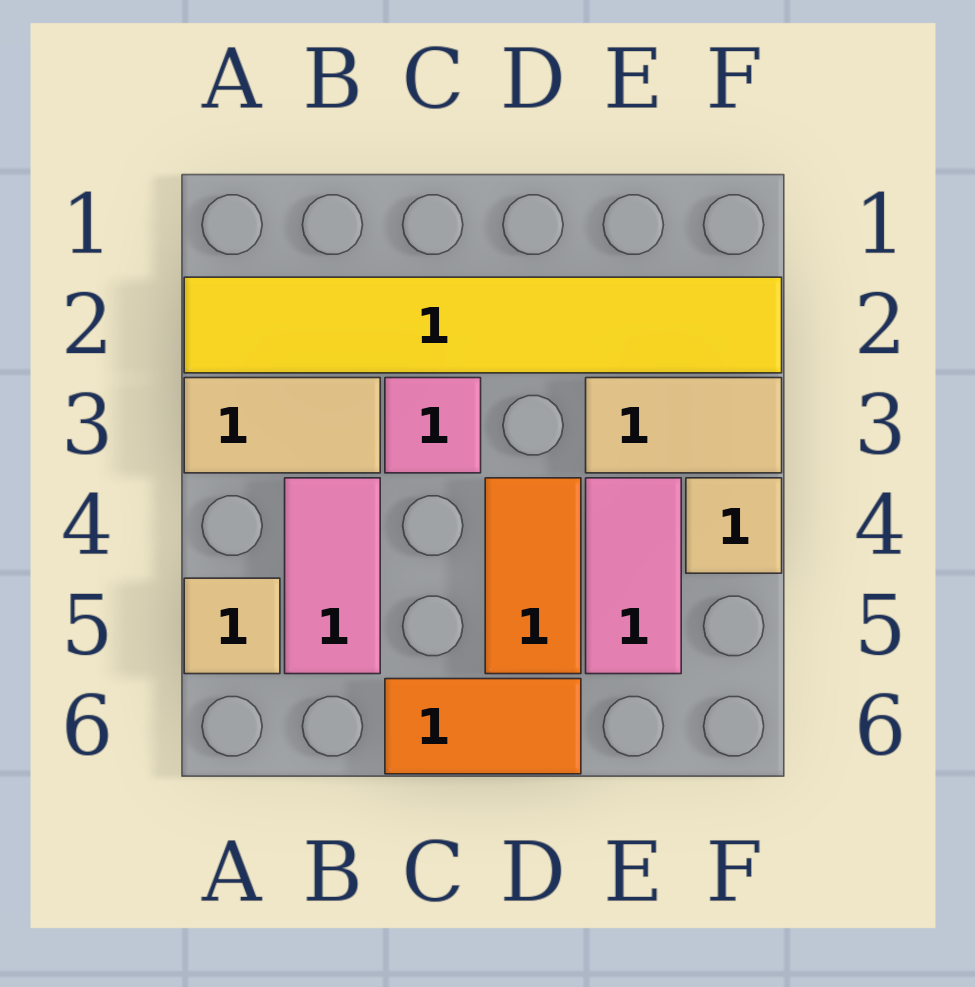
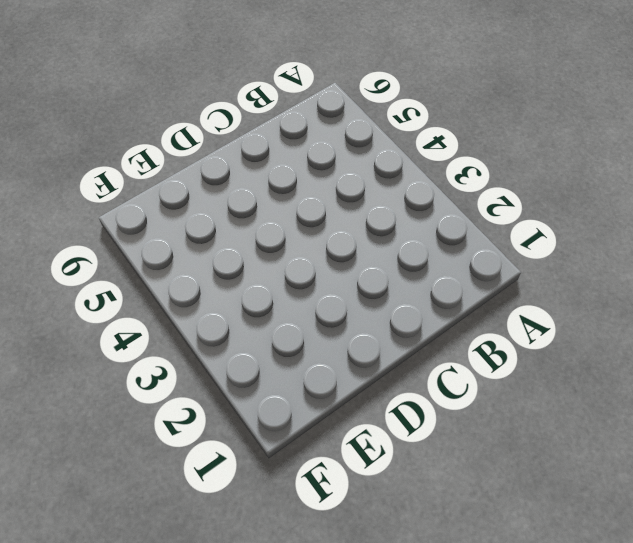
none -> yellow 1x6 tile [184,277,782,373]
none -> tan 1x2 tile [184,378,380,473]

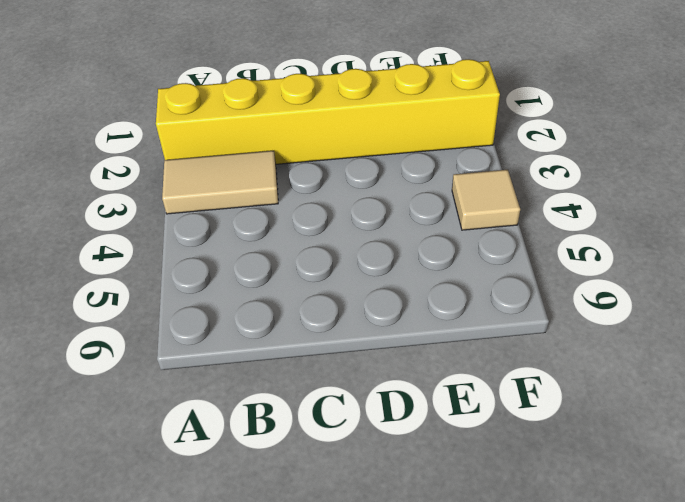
yellow 1x6 brick [156,59,500,164] -> yellow 1x6 tile [184,277,782,373]
none -> tan 1x1 tile [184,578,280,674]
none -> pink 1x2 tile [285,478,380,674]

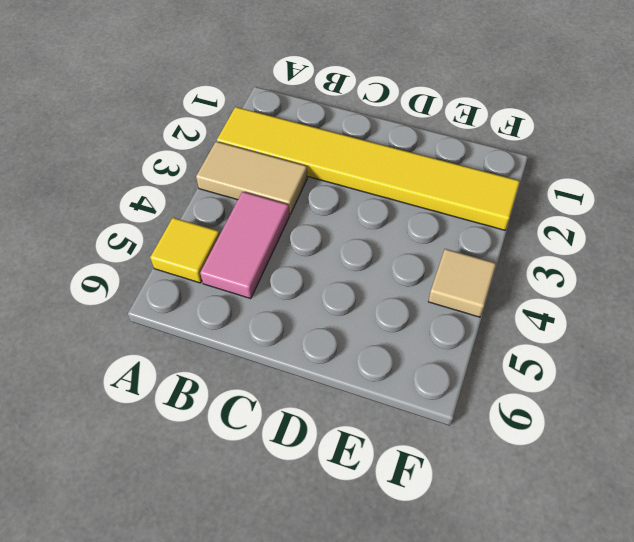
yellow 1x1 tile [150,218,220,283] -> tan 1x1 tile [184,578,280,674]
none -> pink 1x1 tile [385,378,481,473]
none -> orange 1x2 tile [385,679,581,774]

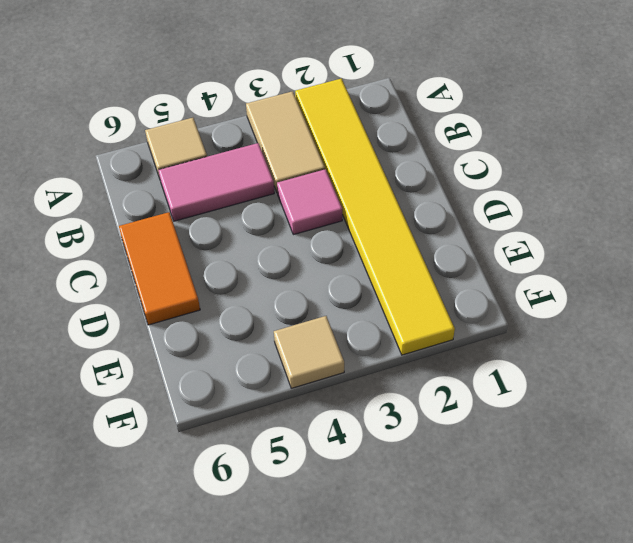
none -> orange 1x2 tile [485,478,581,674]
none -> tan 1x2 tile [586,378,782,473]

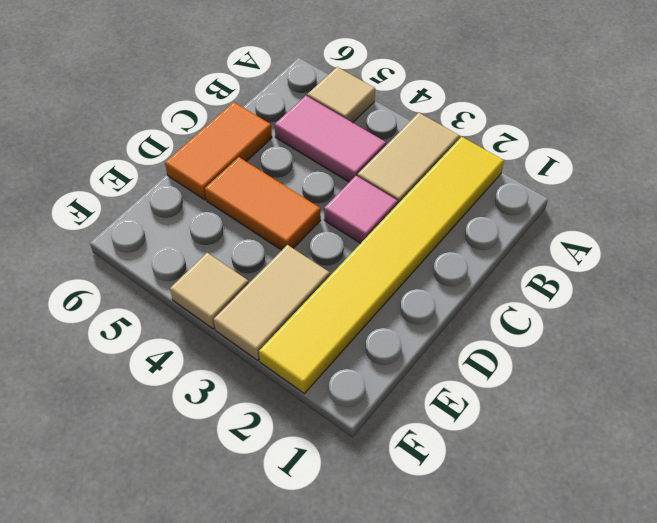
none -> pink 1x2 tile [586,478,681,674]

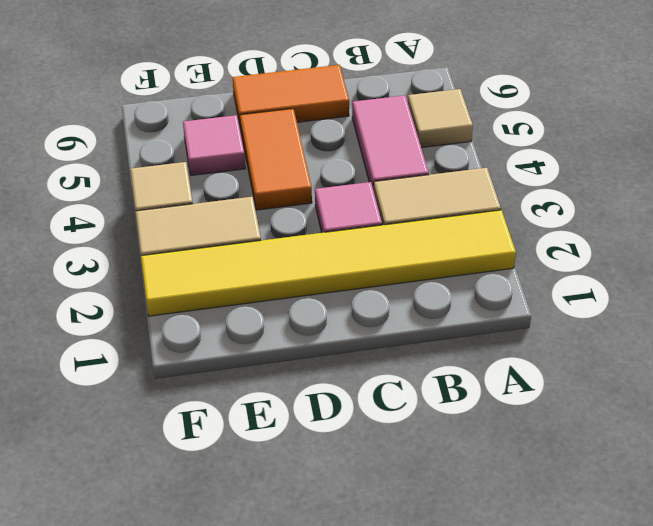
pink 1x1 tile [183,115,245,175] -> pink 1x2 tile [586,478,681,674]

